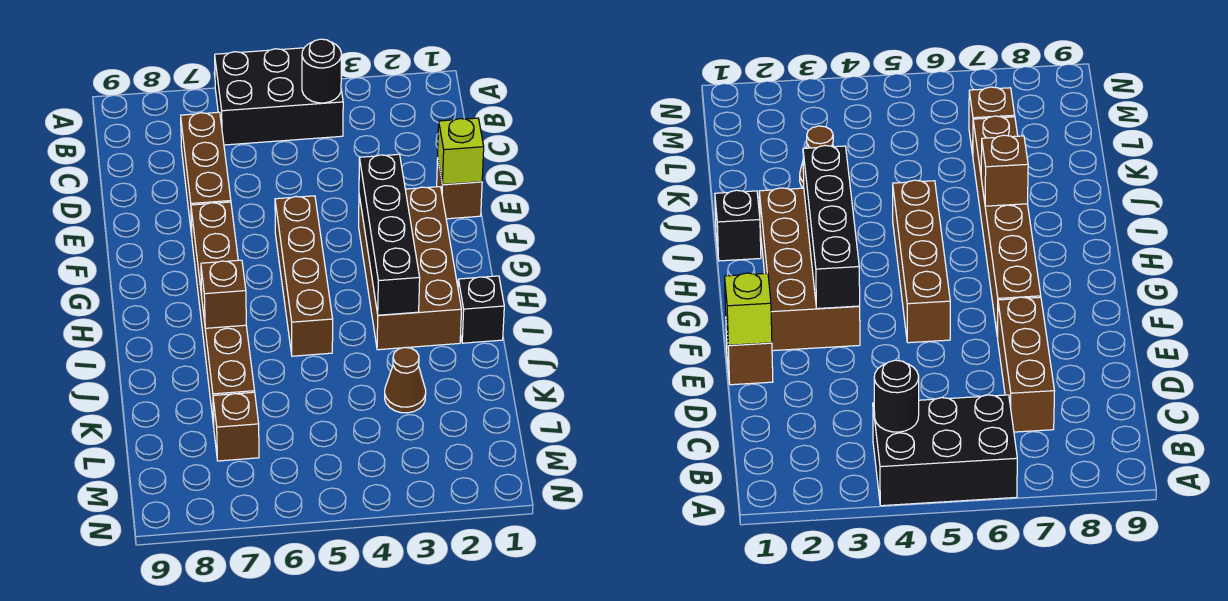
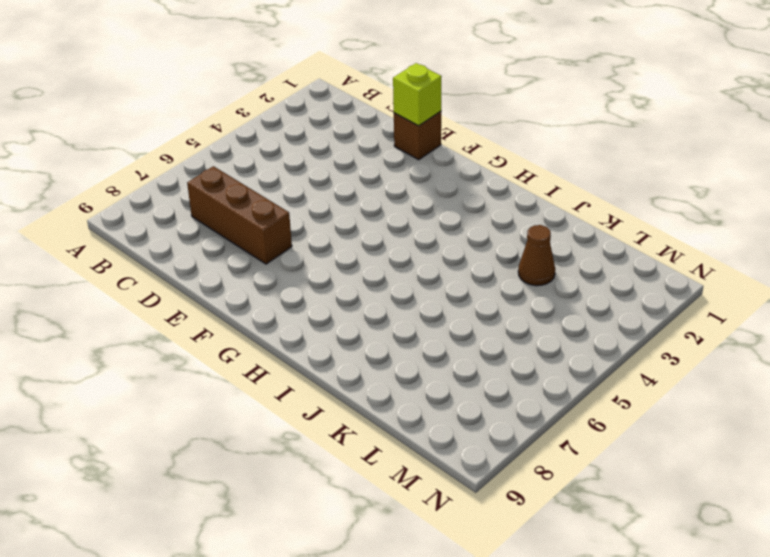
none -> black 2x3 brick [215,48,343,145]
none -> brown 2x4 brick [359,187,462,350]
none -> brown 1x4 brick [275,196,333,356]

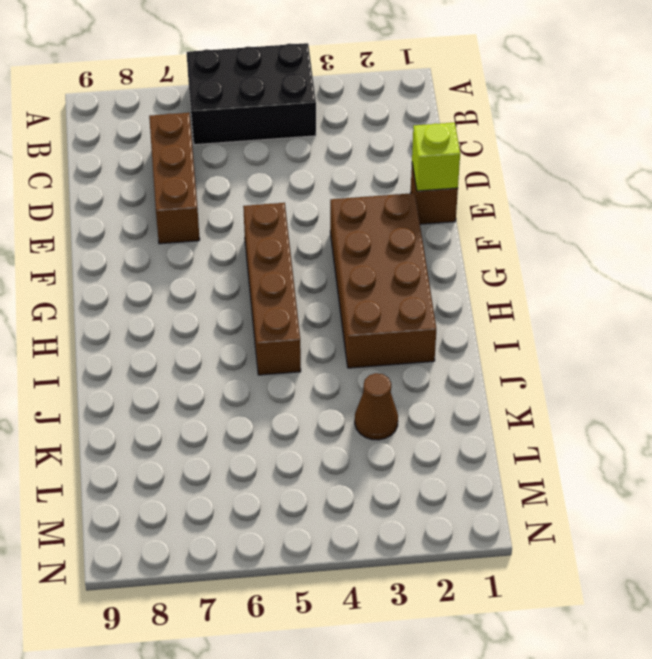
none -> brown 1x6 brick [191,202,255,426]
none -> black 1x1 brick [458,276,504,343]
none -> brown 1x1 brick [213,392,259,461]

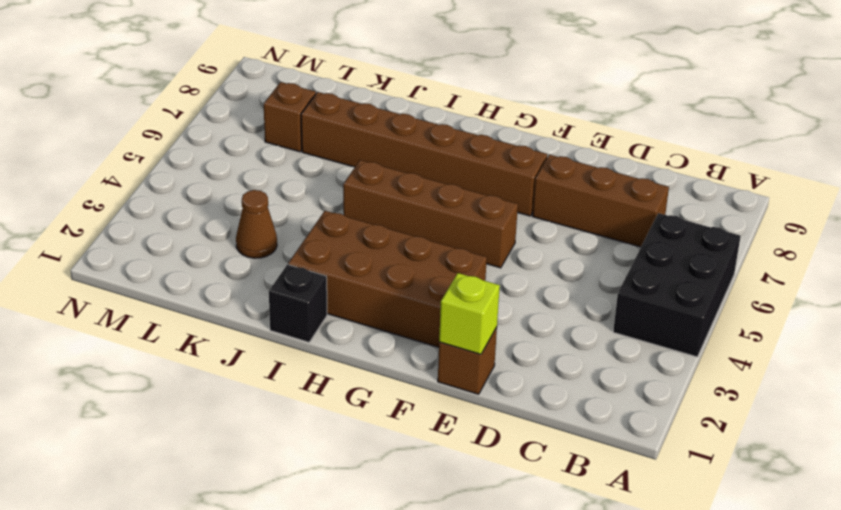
none -> black 1x1 round brick [302,39,341,103]
none -> black 1x4 brick [359,154,420,315]
none -> brown 1x1 brick [201,260,246,328]

